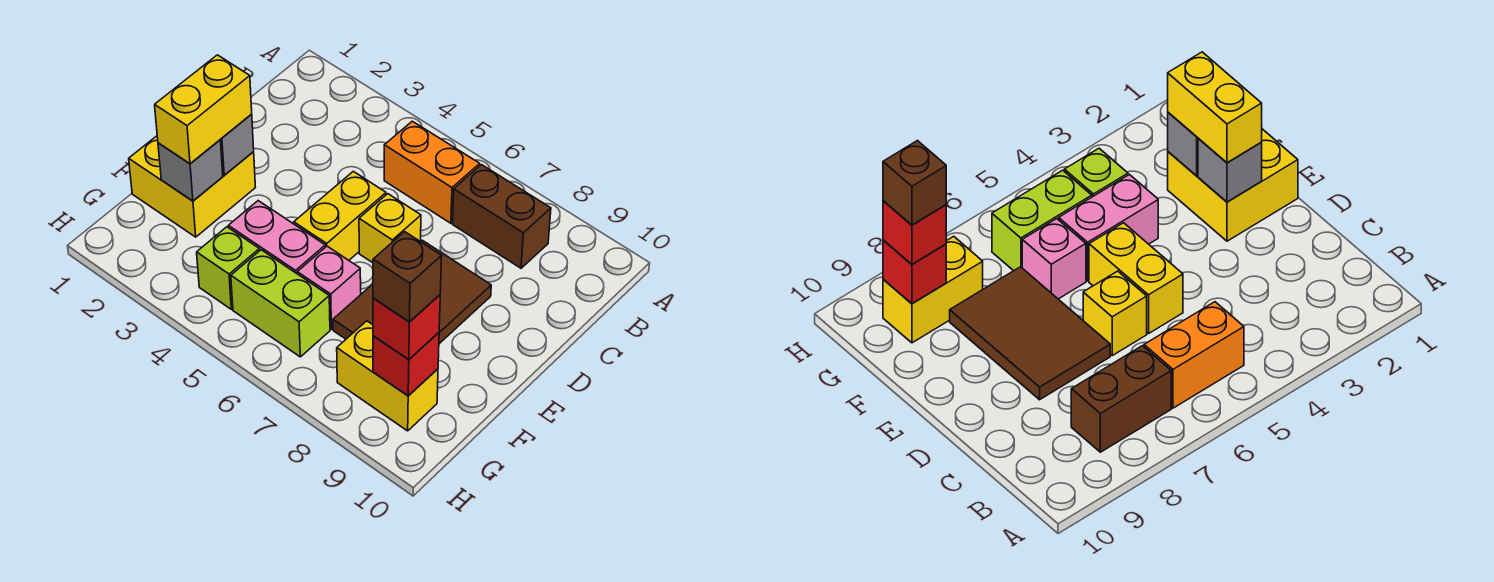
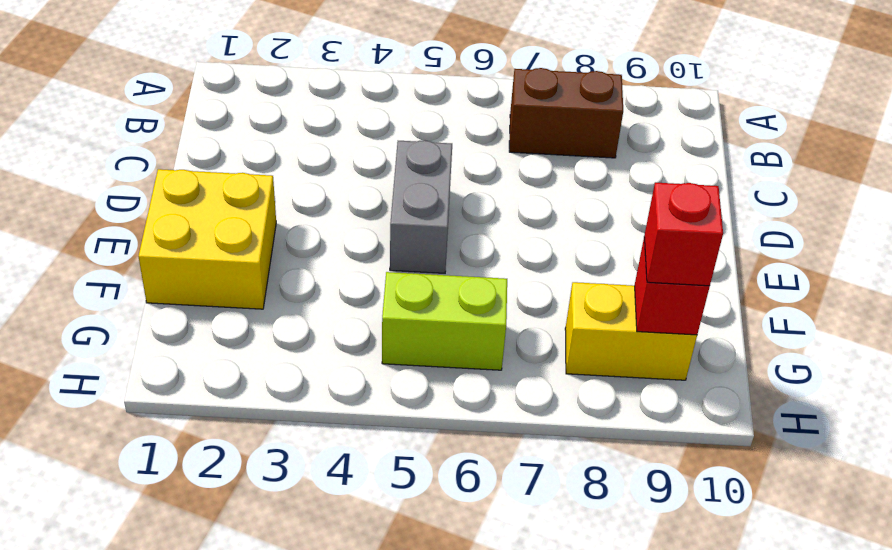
grey 1x2 brick [390,140,452,273] -> yellow 1x2 brick [294,171,386,260]
none -> orange 1x2 brick [384,121,480,223]
none -> yellow 1x1 brick [359,194,421,263]
none -> brown 2x3 tile [333,240,491,344]

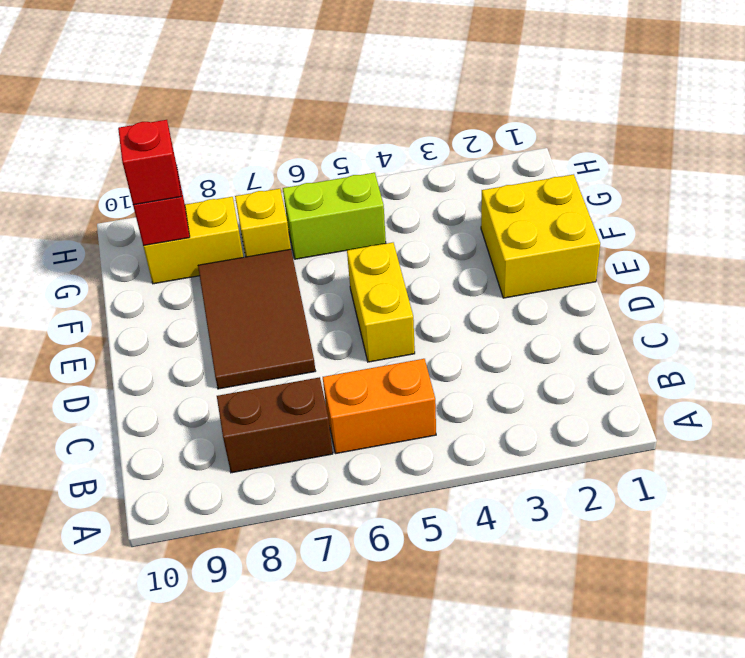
yellow 1x1 brick [235,189,291,257] -> yellow 1x1 brick moved to [359,194,421,263]
none -> pink 1x2 brick [228,201,325,273]
none -> pink 1x1 brick [297,246,361,329]
none -> lime 1x1 brick [197,227,260,309]

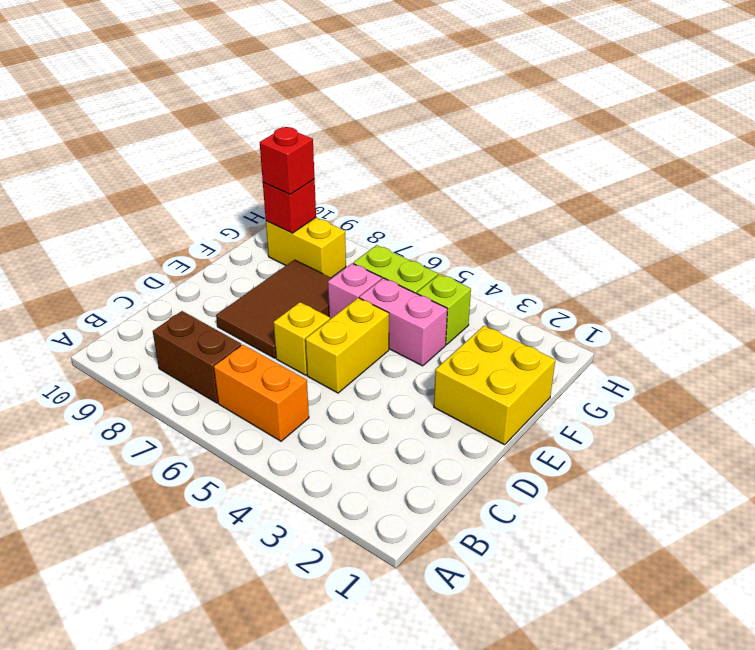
none -> grey 1x1 brick [220,114,254,175]
none -> grey 1x1 brick [158,140,223,201]
none -> yellow 1x2 brick [155,55,252,164]

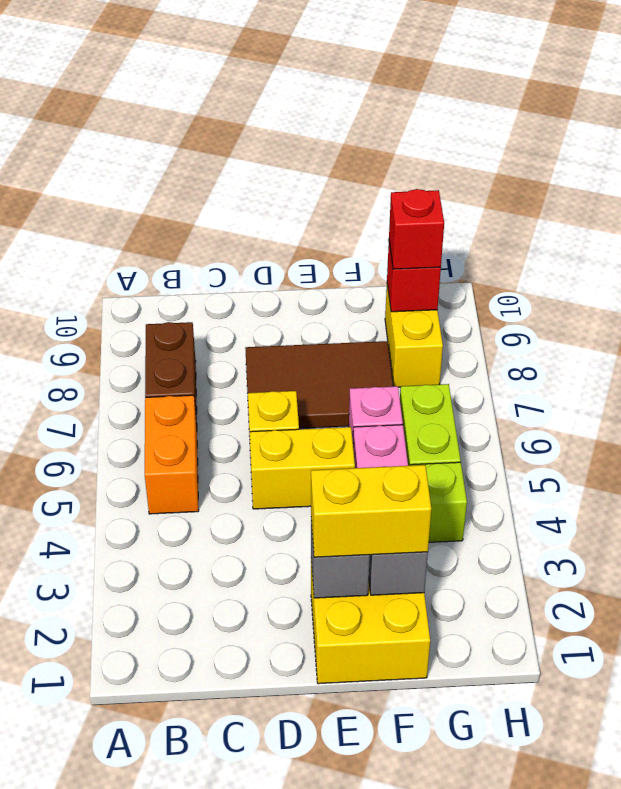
none -> brown 1x1 brick [373,232,442,322]

